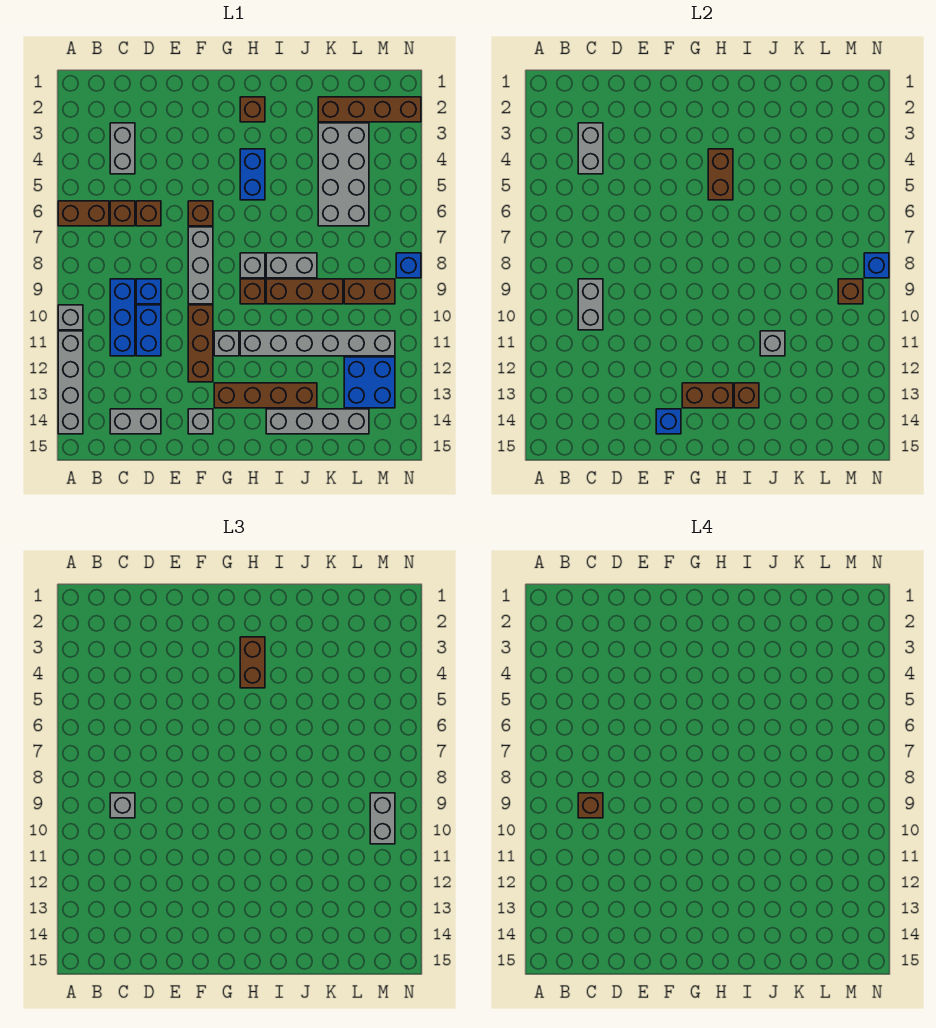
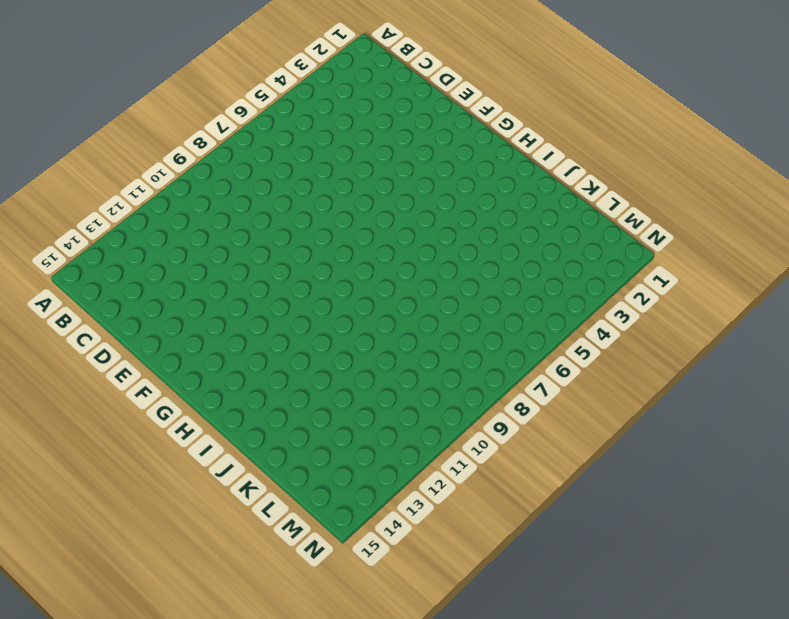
none -> brown 1x2 brick [58,201,109,226]
none -> grey 1x1 brick [58,305,83,330]
none -> grey 1x4 brick [58,331,83,434]
none -> grey 1x2 brick [110,123,135,174]

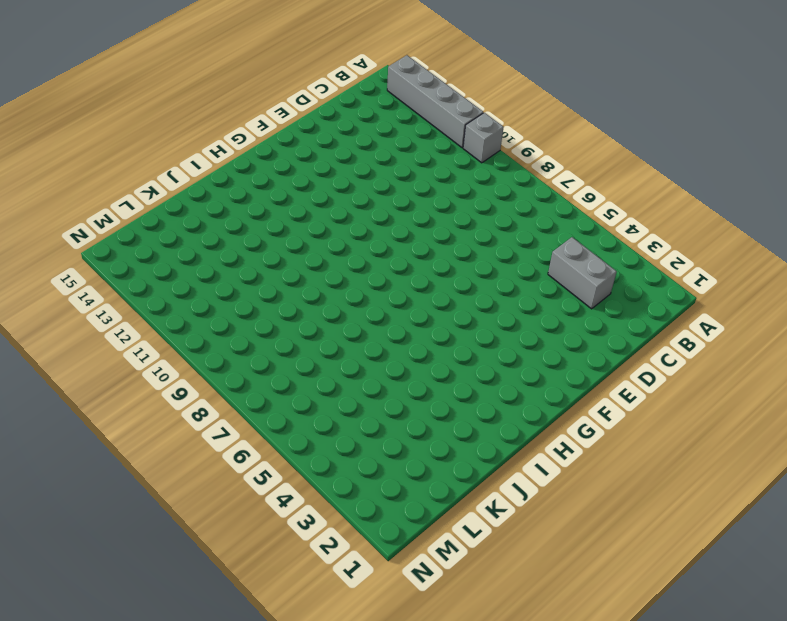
none -> brown 1x2 brick [58,201,109,226]
none -> brown 1x1 brick [110,201,135,226]
none -> blue 1x3 brick [110,279,135,356]
none -> grey 1x2 brick [110,409,161,434]

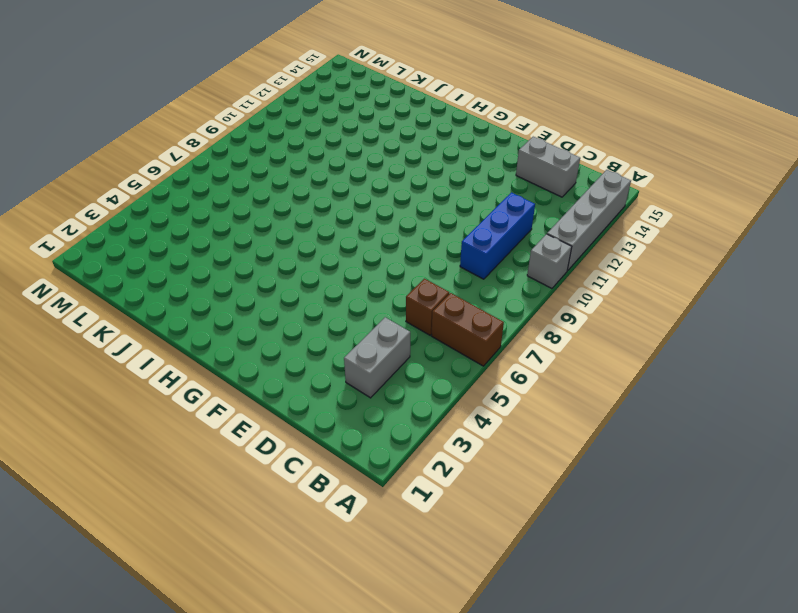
none -> brown 1x1 brick [136,201,161,226]
none -> blue 1x1 brick [136,279,161,304]
none -> blue 1x2 brick [136,305,161,356]
none -> brown 1x1 brick [188,201,213,226]

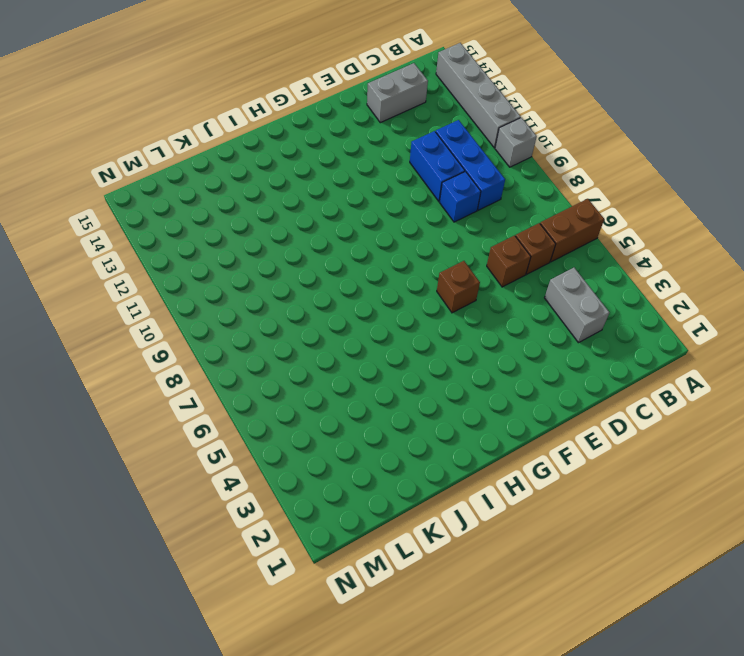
none -> grey 1x3 brick [188,227,213,304]
none -> brown 1x3 brick [188,305,213,382]
none -> grey 1x1 brick [188,409,213,434]
none -> grey 1x1 brick [214,331,239,356]

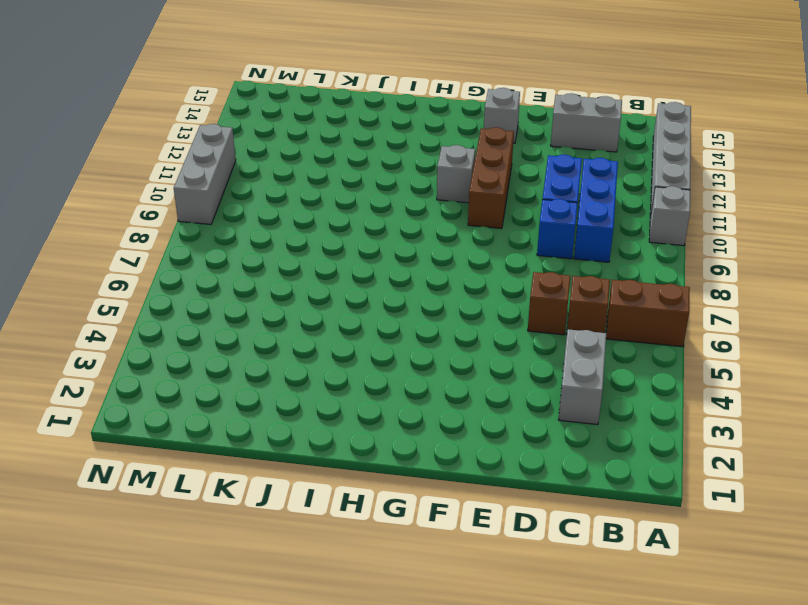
grey 1x3 brick [174,124,236,224] -> grey 1x3 brick moved to [188,227,213,304]
none -> brown 1x1 brick [188,201,213,226]
none -> brown 1x4 brick [214,383,317,408]
none -> brown 1x1 brick [240,97,265,122]
none -> blue 1x2 brick [240,149,265,200]

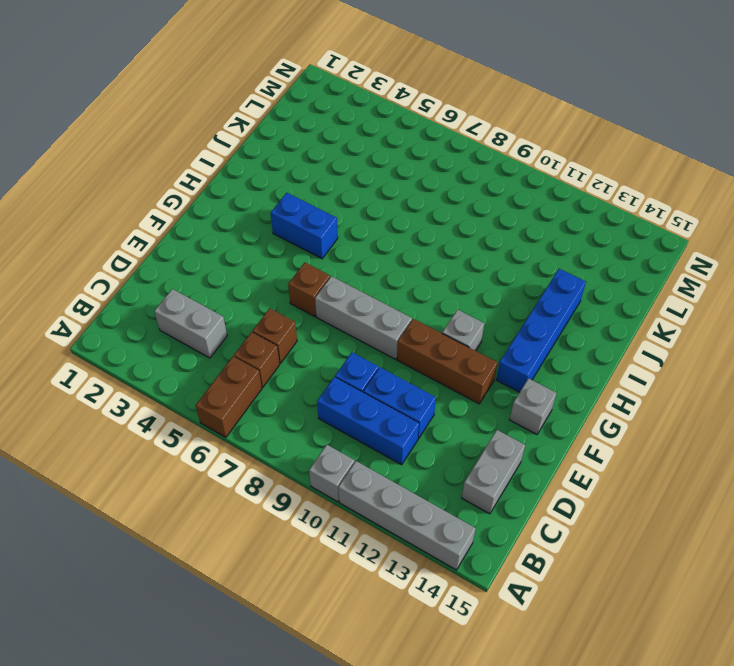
blue 1x4 brick [496,269,586,392] -> brown 1x4 brick [214,383,317,408]
none -> brown 1x1 brick [240,97,265,122]
none -> grey 1x1 brick [240,253,265,278]
none -> brown 1x1 brick [240,279,265,304]
none -> grey 1x6 brick [240,331,395,356]

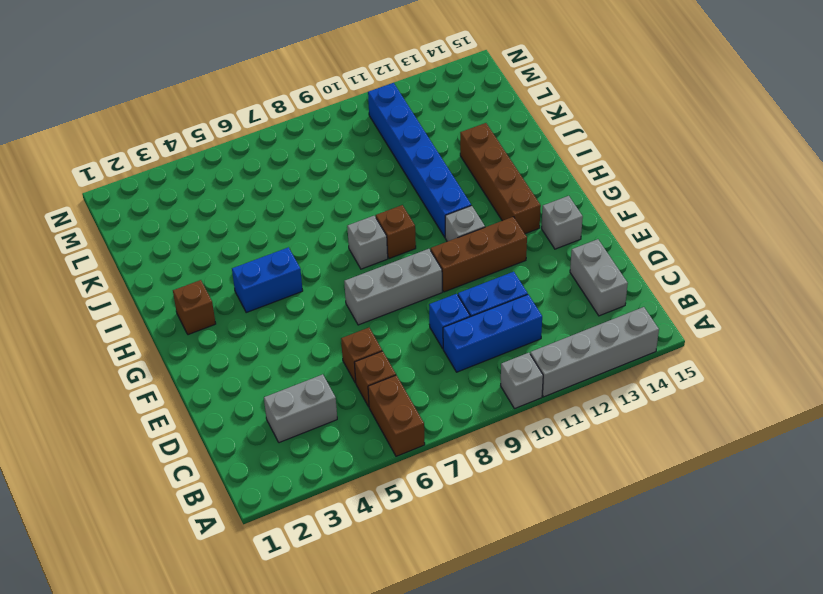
blue 1x6 brick [368,83,471,237] -> grey 1x6 brick [240,331,395,356]
none -> brown 1x1 brick [188,201,213,226]
none -> grey 1x2 brick [266,253,317,278]
none -> brown 1x3 brick [266,279,343,304]
none -> grey 1x4 brick [266,409,369,434]

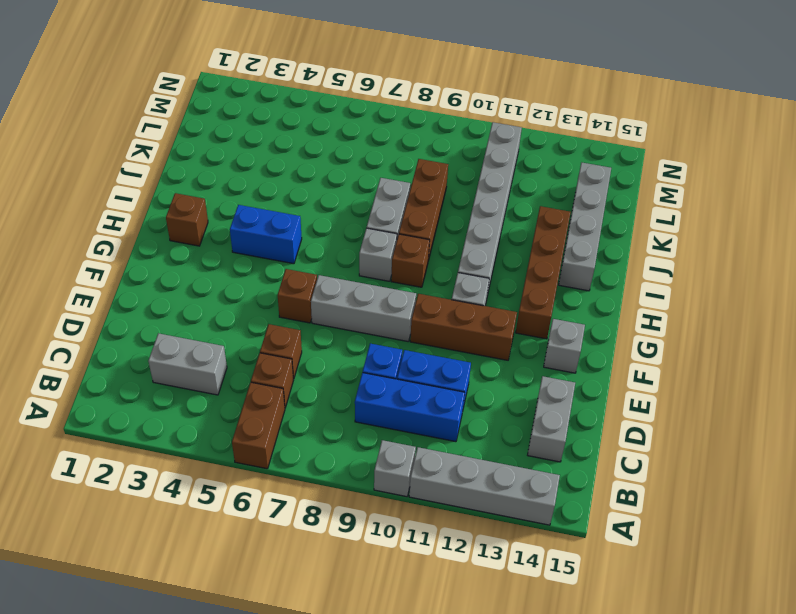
none -> brown 1x4 brick [318,97,421,122]
none -> grey 2x4 brick [318,123,369,226]
none -> brown 1x2 brick [344,279,395,304]
none -> blue 2x2 brick [344,357,395,408]

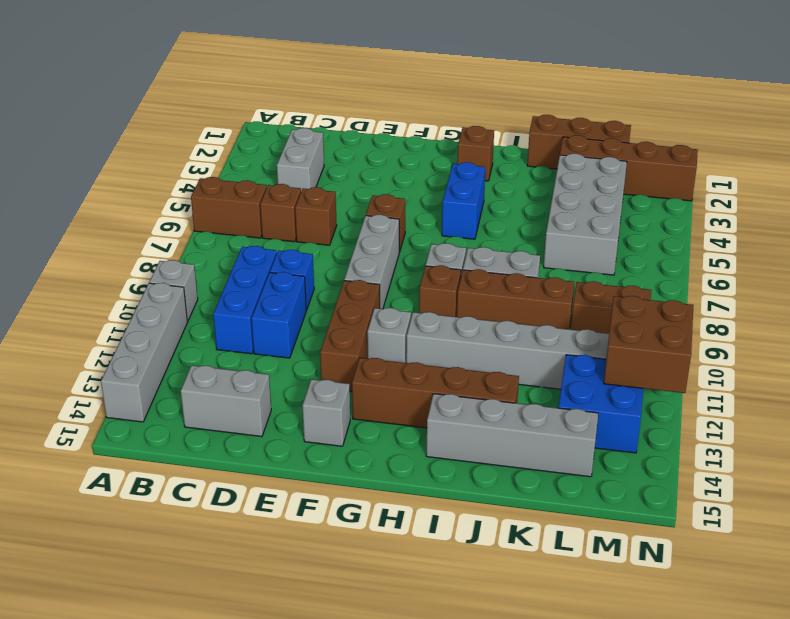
brown 1x3 brick [527,115,631,169] -> none
brown 2x2 brick [604,296,694,393] -> none
none -> blue 1x1 brick [396,253,421,278]
none -> grey 1x2 brick [578,123,603,174]
none -> grey 1x2 brick [578,279,603,330]
none -> blue 1x1 brick [656,409,681,434]

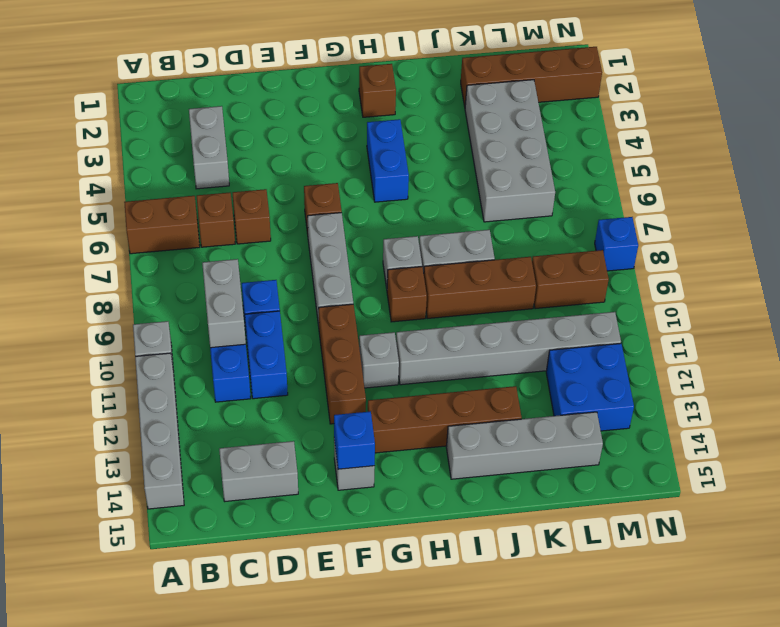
none -> grey 1x2 brick [578,123,603,174]
none -> brown 1x2 brick [682,383,733,408]
none -> brown 1x2 brick [708,149,733,200]
none -> brown 1x1 brick [734,383,759,408]

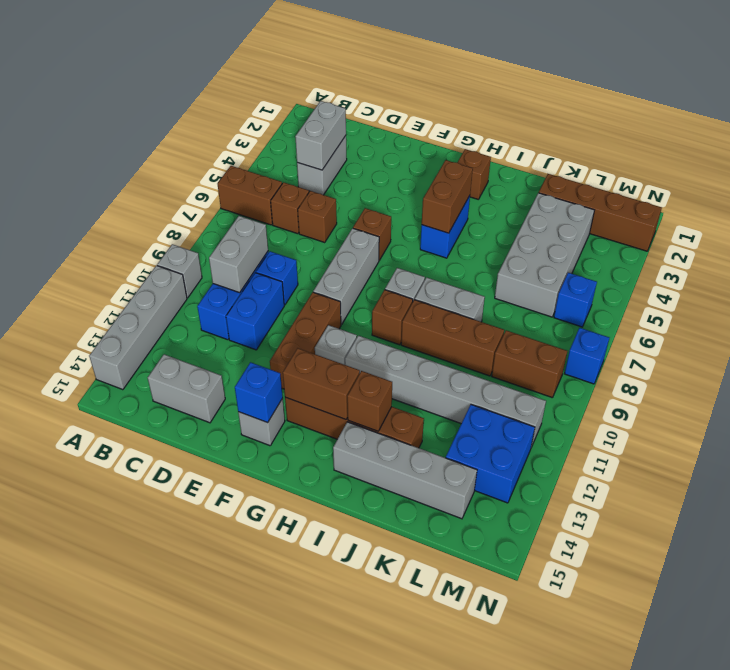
blue 1x1 brick [554,273,597,327] -> blue 1x1 brick moved to [864,253,889,278]
none -> grey 1x1 brick [760,331,785,356]
none -> brown 1x1 brick [838,279,863,304]
none -> grey 1x1 brick [110,793,135,818]
none -> brown 1x2 brick [240,637,265,688]

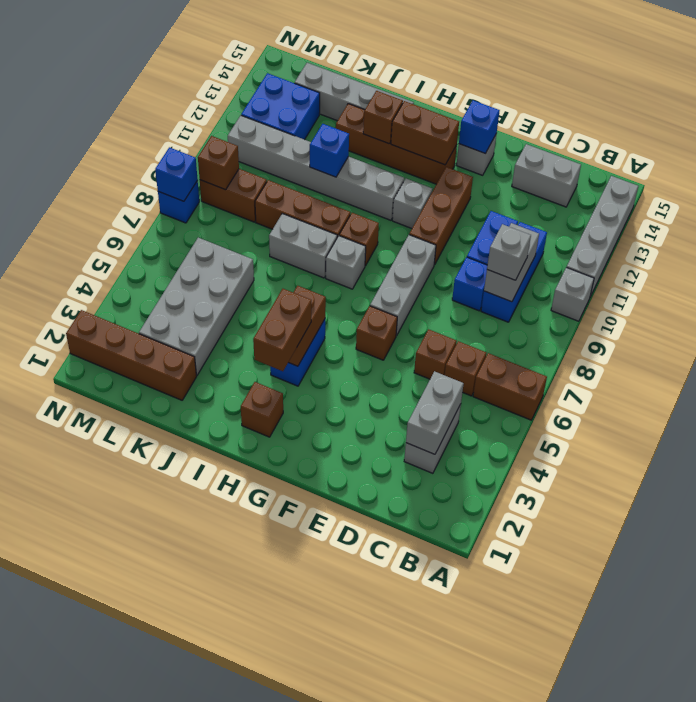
blue 1x1 brick [310,124,349,177] -> grey 1x1 brick [760,331,785,356]
none -> grey 1x2 brick [370,793,395,844]
none -> brown 1x1 brick [578,793,603,818]

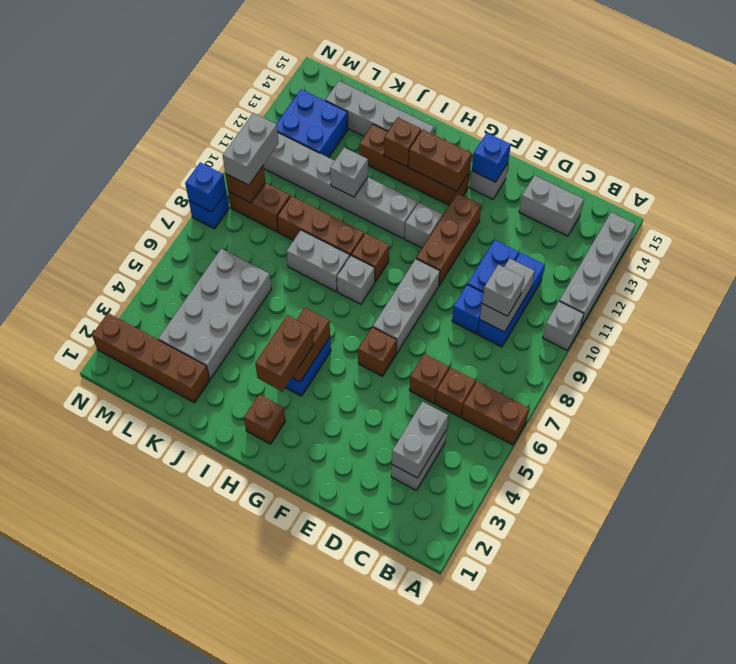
none -> brown 1x1 brick [578,793,603,818]

